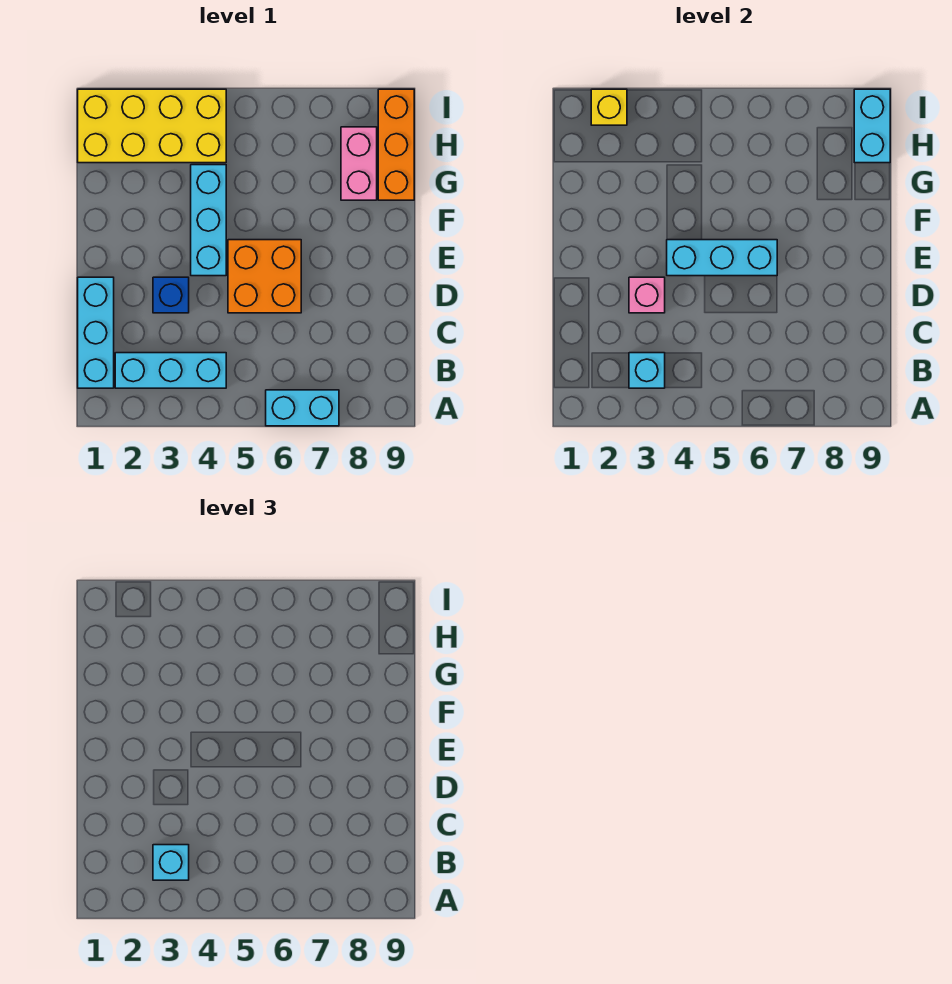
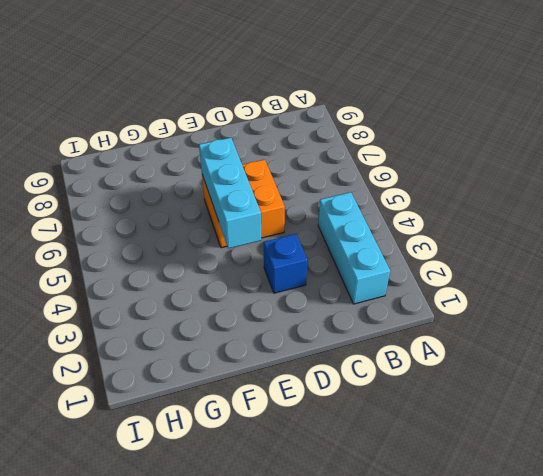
none -> cyan 1x2 brick [266,390,339,426]
none -> cyan 1x3 brick [78,277,114,388]
none -> cyan 1x3 brick [191,165,226,276]

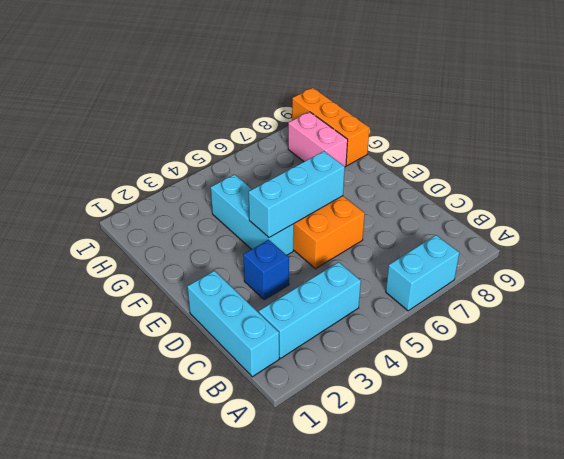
none -> yellow 2x4 brick [78,89,226,163]
none -> cyan 1x1 brick [629,353,665,388]
none -> pink 1x1 brick [629,277,665,313]

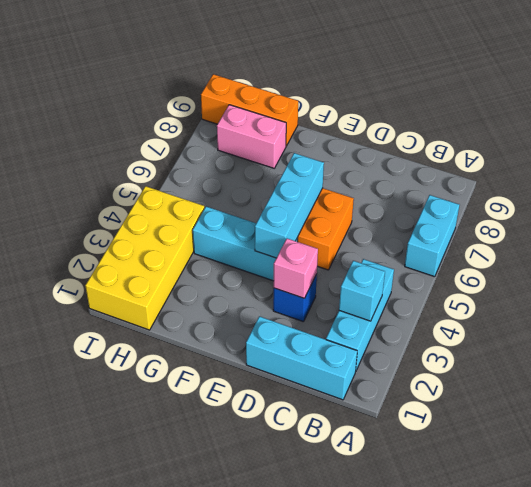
none -> cyan 1x2 brick [854,89,890,163]
none -> yellow 1x1 brick [591,89,627,125]
none -> cyan 1x1 brick [153,845,189,880]

